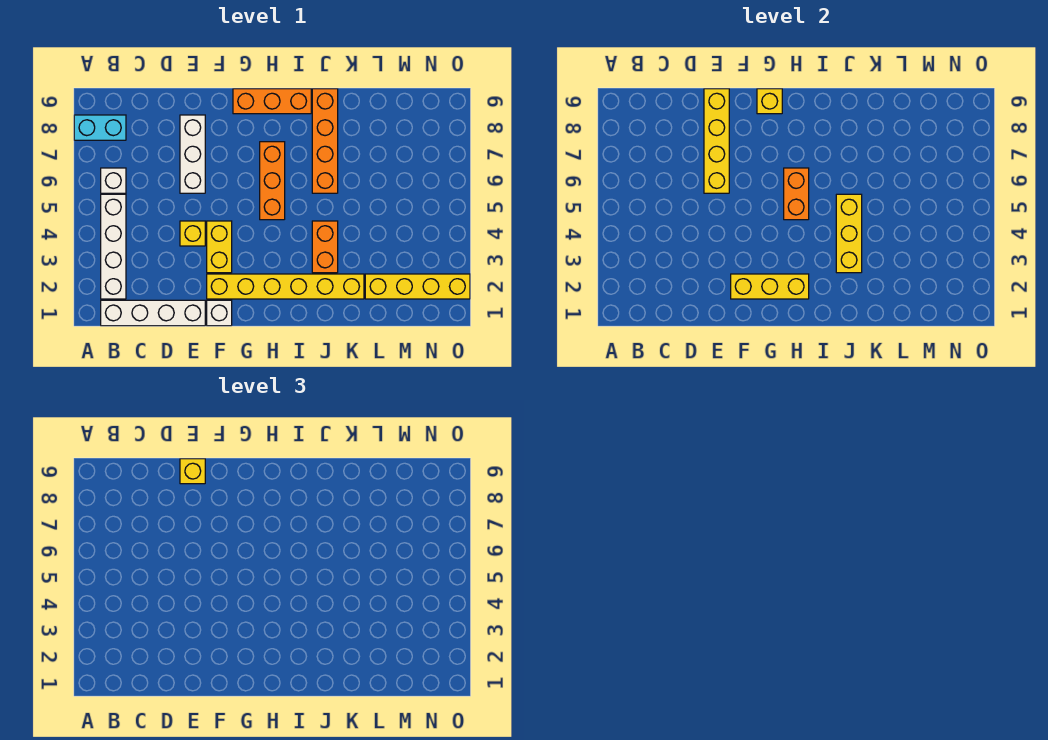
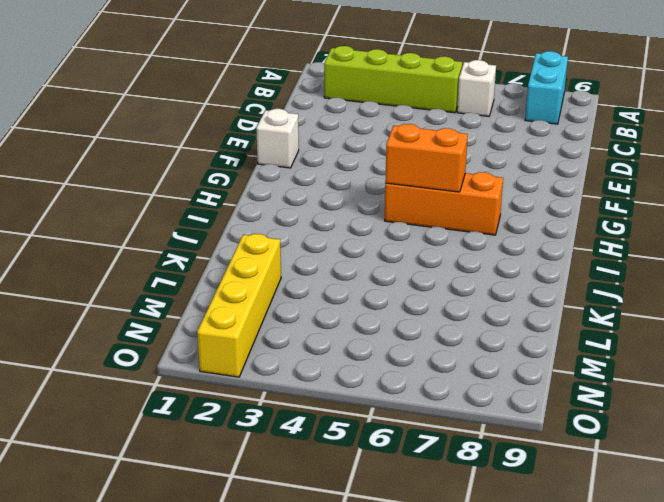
lime 1x4 brick [324,46,462,113] -> white 1x4 brick [101,194,126,299]
none -> white 1x4 brick [101,300,205,326]
none -> yellow 1x1 brick [180,221,205,246]
none -> white 1x3 brick [180,115,205,193]

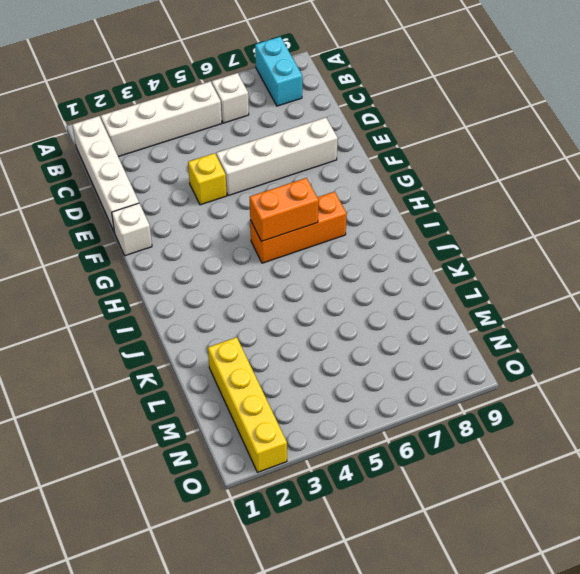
white 1x4 brick [216,118,338,196] -> white 1x3 brick [180,115,205,193]
none -> yellow 1x6 brick [207,274,364,299]
none -> yellow 1x2 brick [207,221,232,273]
none -> orange 1x3 brick [233,89,311,114]

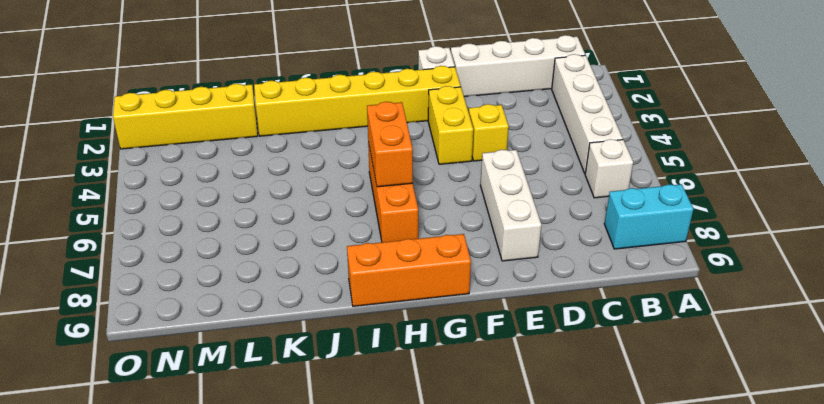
none -> orange 1x2 brick [312,221,338,273]
none -> orange 1x4 brick [312,89,338,193]
none -> yellow 1x4 brick [704,89,729,193]

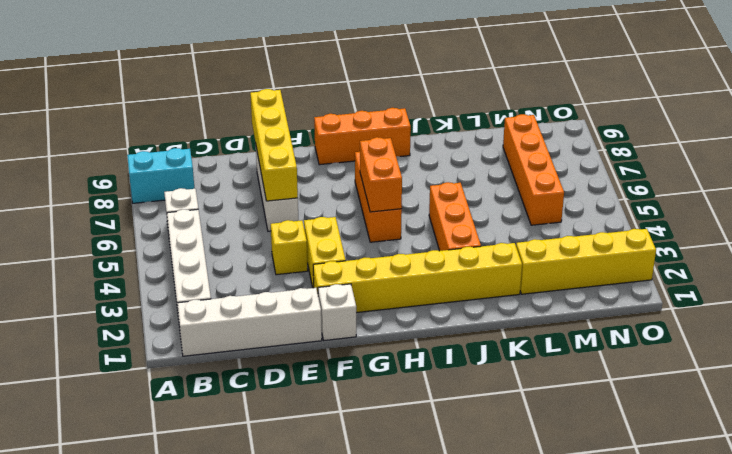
orange 1x3 brick [429,182,481,251] -> orange 1x2 brick [312,221,338,273]
orange 1x4 brick [503,114,564,225] -> orange 1x4 brick moved to [312,89,338,193]
none -> yellow 1x3 brick [731,274,809,299]
none -> yellow 1x1 brick [757,89,782,114]
none -> yellow 1x3 brick [836,194,862,273]

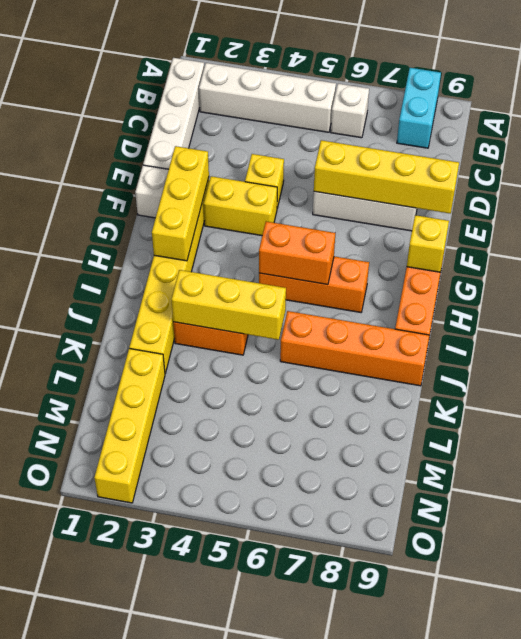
none -> yellow 1x1 brick [180,459,205,484]

